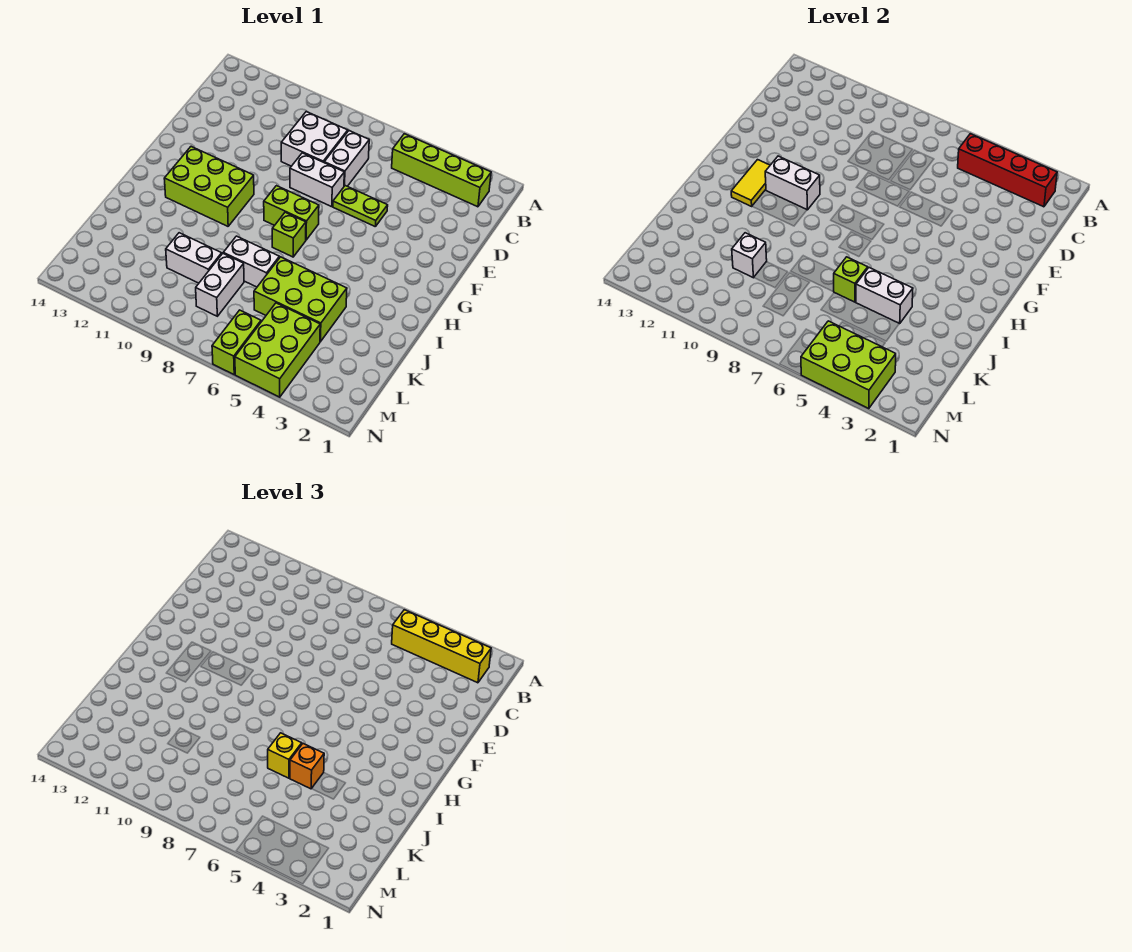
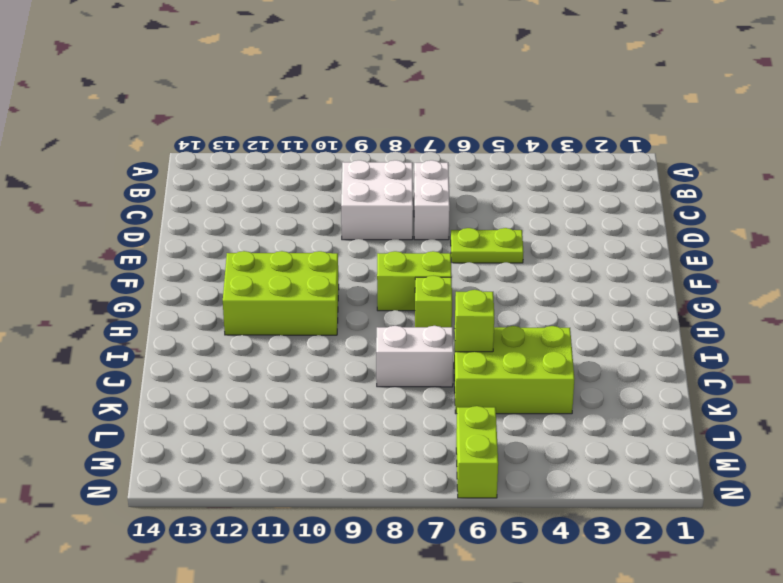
none -> lime 1x4 brick [392,134,491,207]
none -> white 1x2 brick [290,153,344,207]
none -> white 1x2 brick [196,254,244,316]

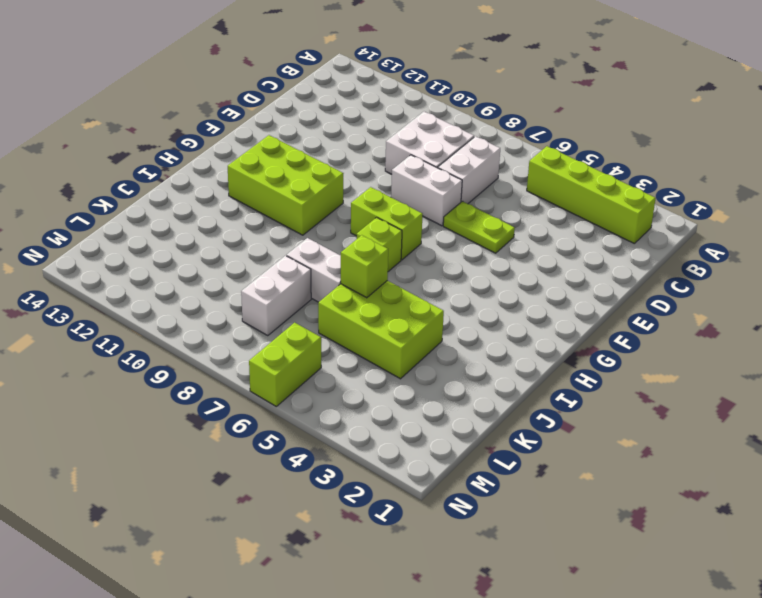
none -> white 1x2 brick [166,233,222,283]
none -> lime 2x3 brick [235,303,320,397]
none -> red 1x4 brick [958,134,1057,207]

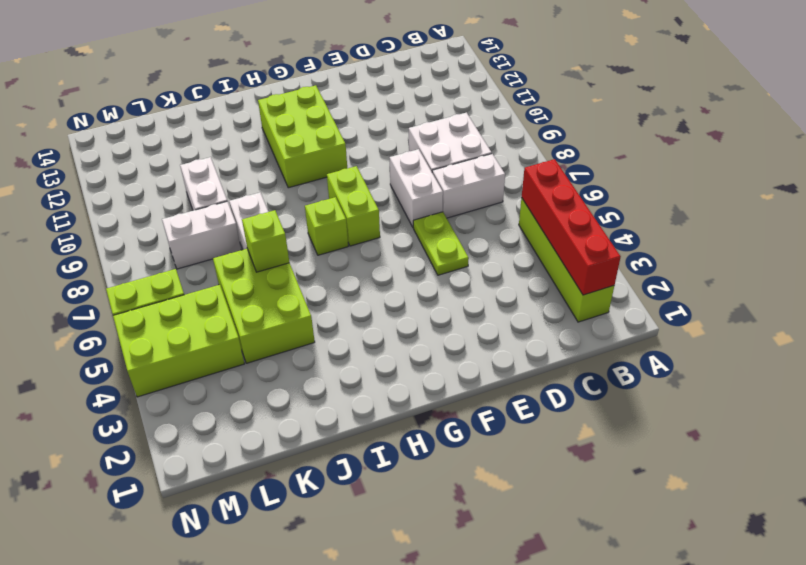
none -> white 1x2 brick [765,156,820,210]
none -> yellow 1x2 tile [731,160,770,206]
none -> white 1x2 brick [856,268,913,324]

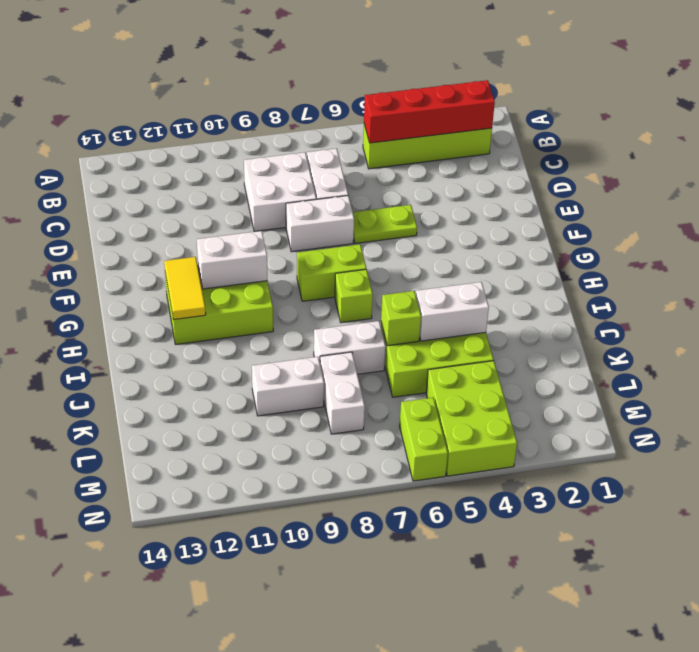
none -> white 1x1 brick [732,233,767,278]
none -> lime 2x3 brick [801,321,896,409]
none -> yellow 1x4 brick [392,610,491,683]

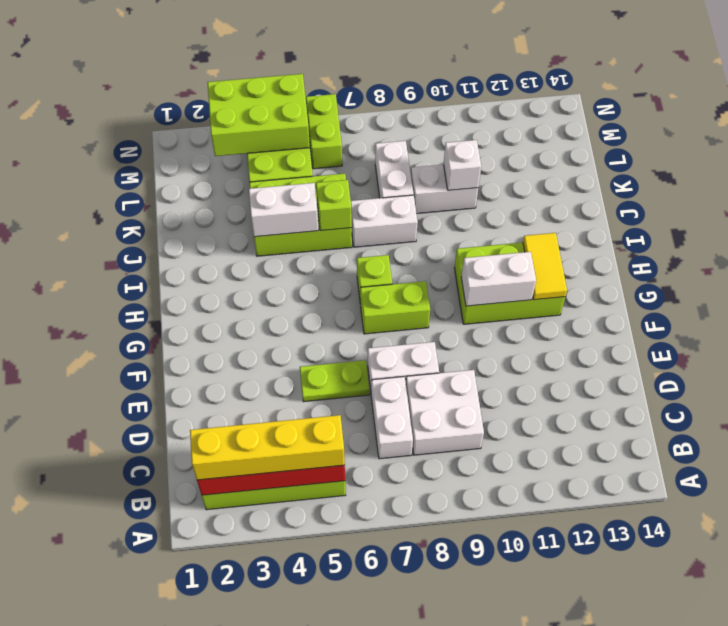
none -> orange 1x1 brick [290,744,324,789]
none -> yellow 1x1 brick [268,733,302,778]

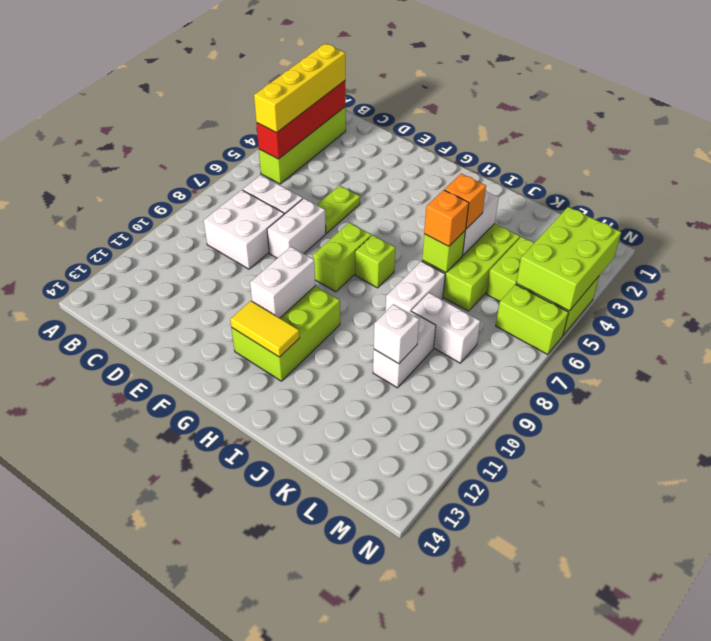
orange 1x1 brick [424,190,469,246] -> yellow 1x1 brick [268,733,302,778]

